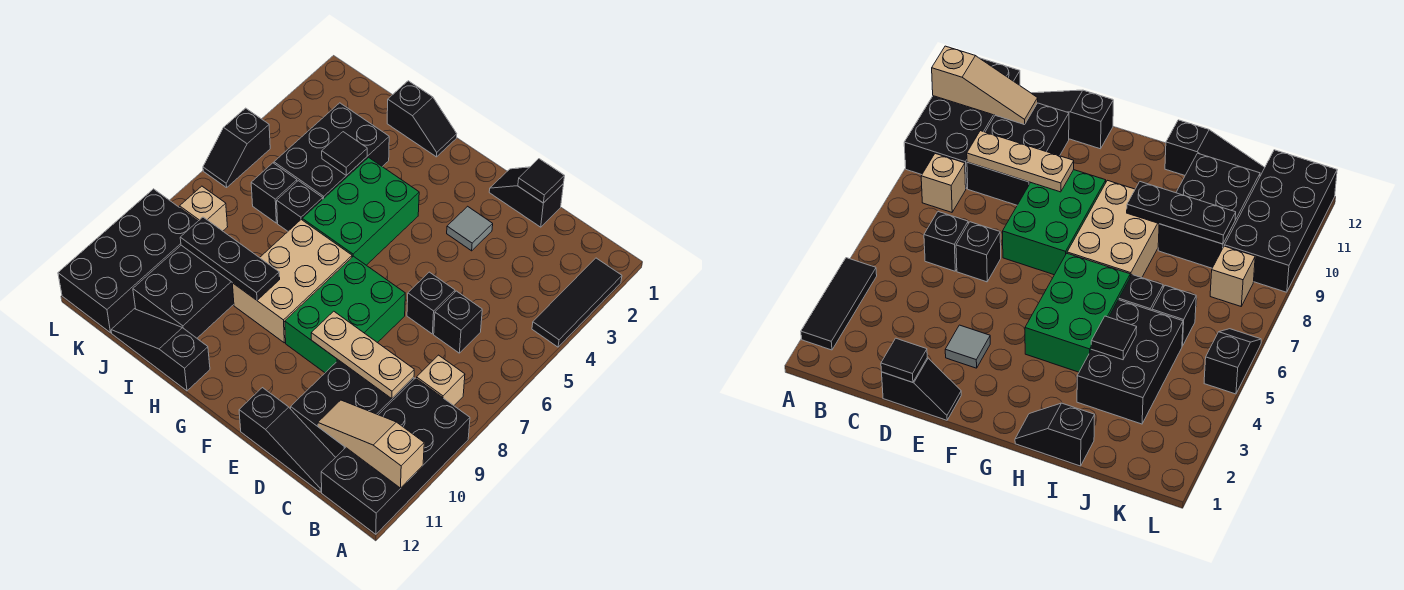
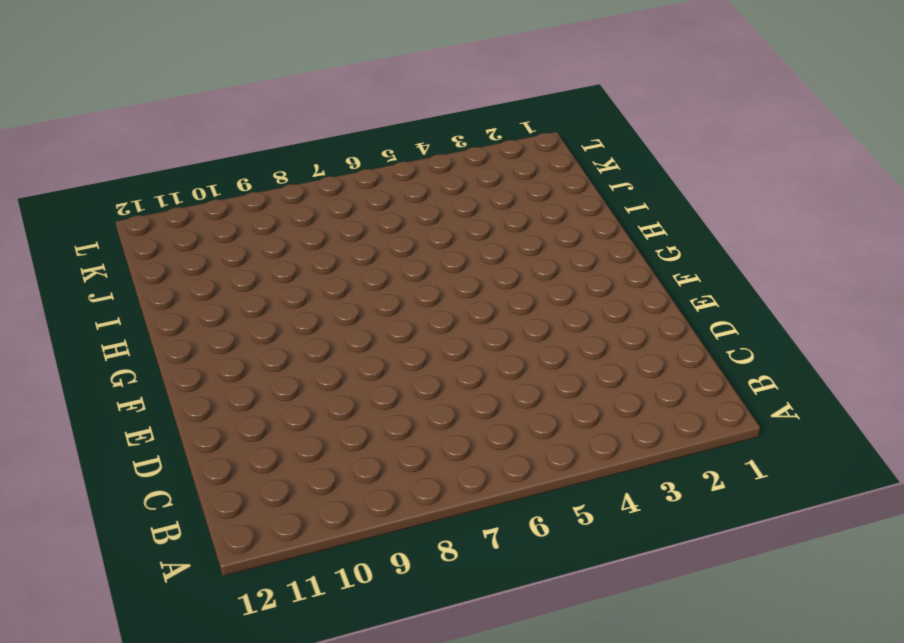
none -> black 1x3 tile [532,258,622,347]
none -> black 2x4 brick [321,378,470,534]
none -> tan 1x1 brick [416,355,465,405]

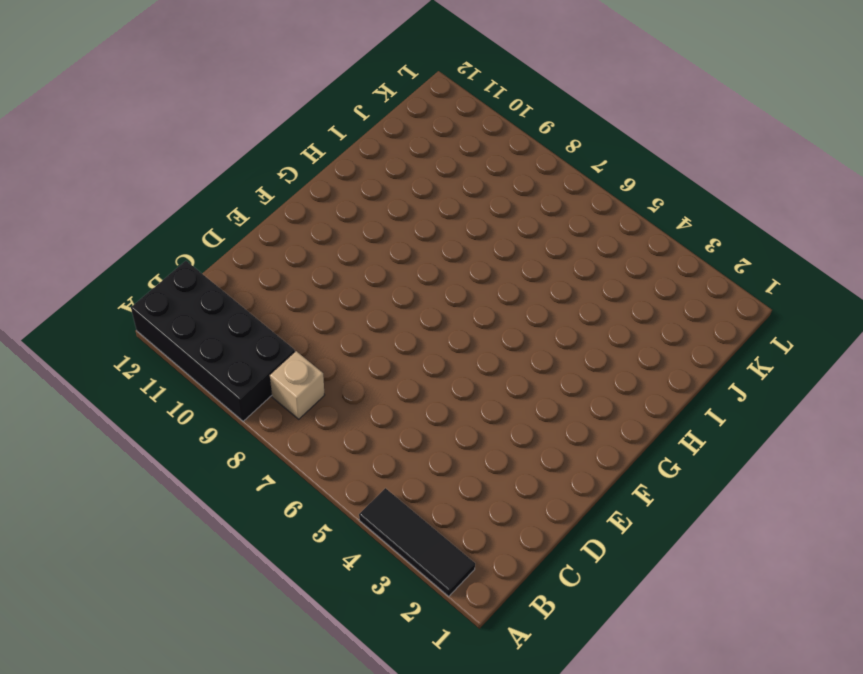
none -> black 1x1 brick [434,291,482,353]
none -> black 2x3 brick [291,360,414,457]
none -> black 1x3 slope [239,388,336,492]

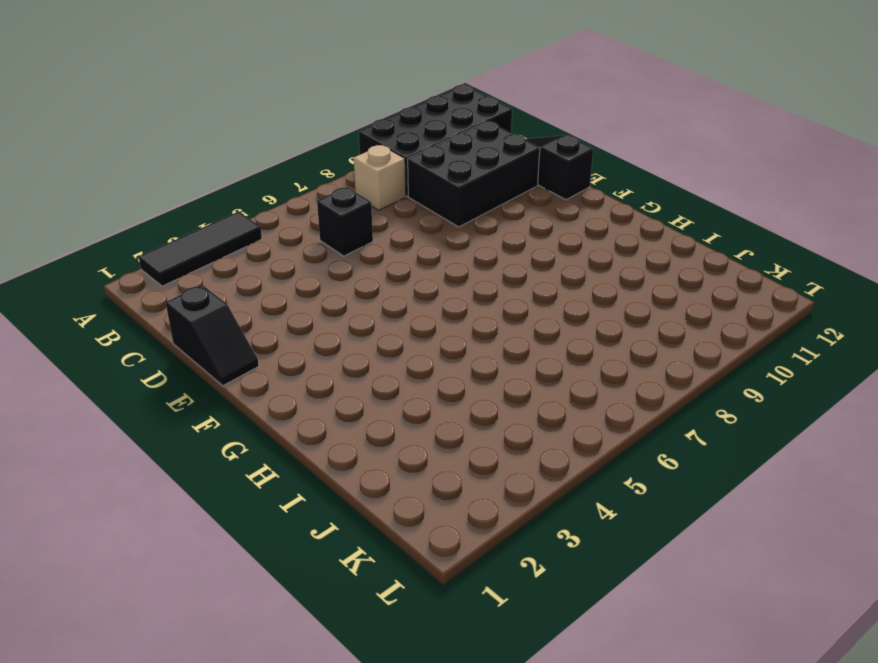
none -> black 1x1 brick [407,272,455,334]
none -> grey 1x1 tile [447,206,493,251]
none -> green 2x3 brick [285,256,405,373]

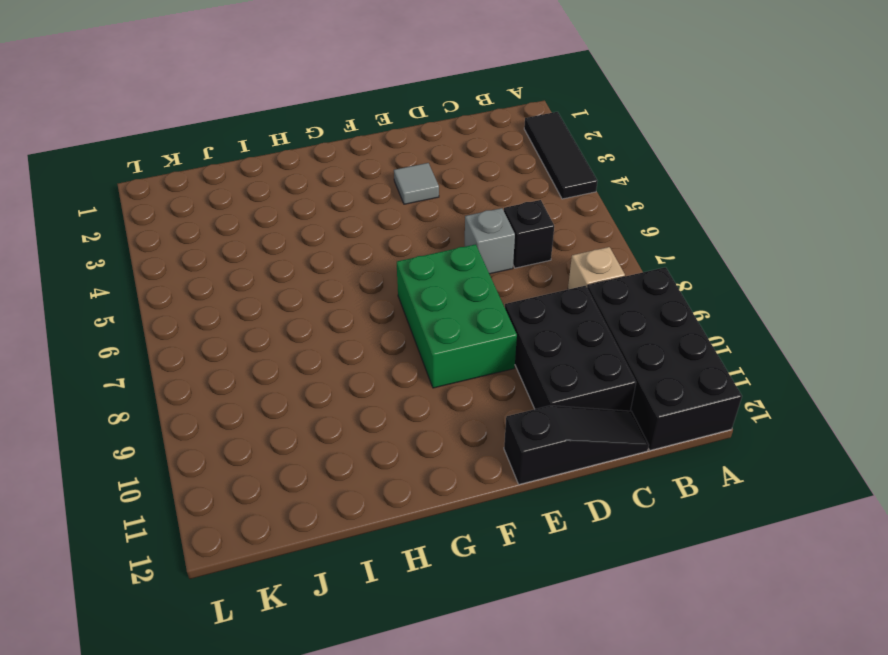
grey 1x1 brick [465,208,515,274] -> black 1x1 brick [407,272,455,334]
none -> black 1x2 slope [489,167,563,227]
none -> green 2x3 brick [302,157,419,265]
none -> tan 2x3 brick [232,220,352,343]

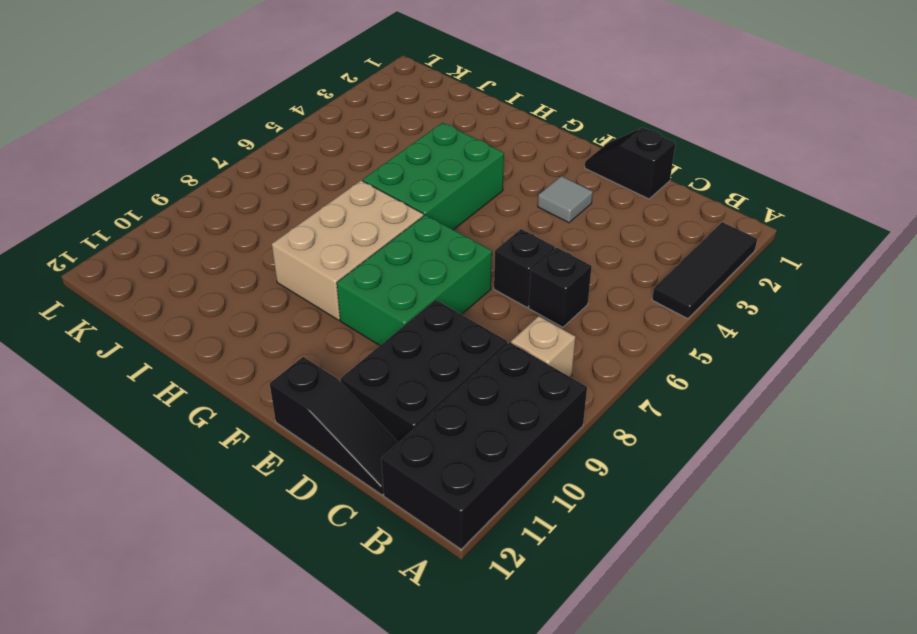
none -> black 1x2 slope [387,81,457,157]
none -> black 1x3 slope [111,309,210,391]
none -> black 2x3 brick [274,103,389,199]

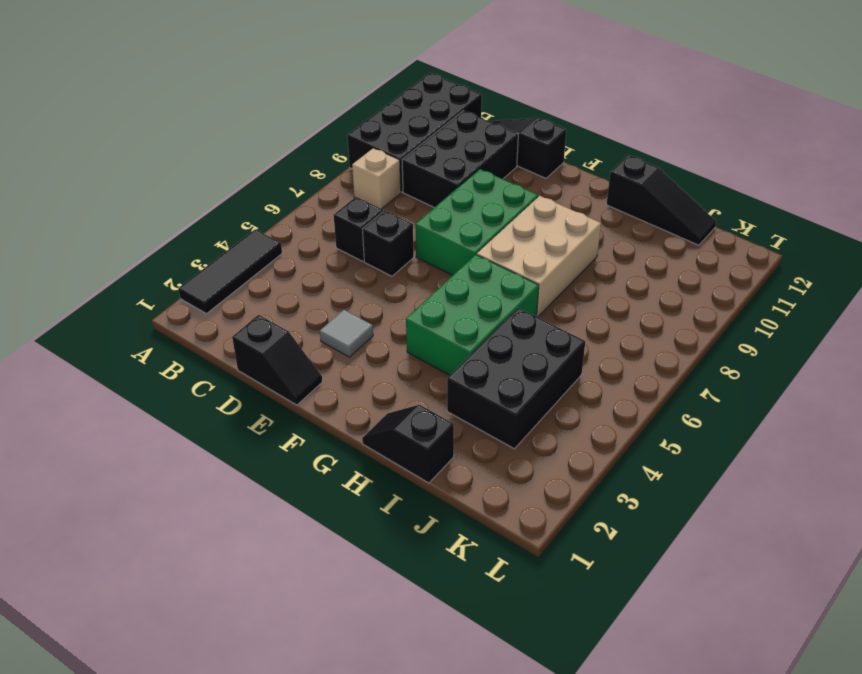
none -> black 1x1 brick [277,181,323,231]
none -> black 2x3 brick [133,245,234,338]
none -> black 1x1 brick [251,163,297,223]

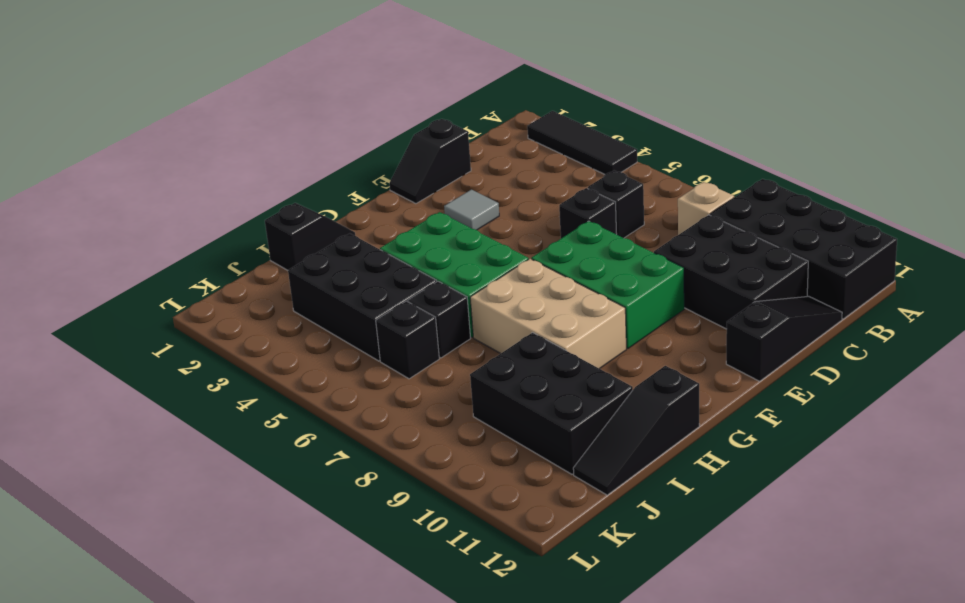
none -> tan 1x1 brick [180,186,228,231]
none -> black 2x4 brick [58,189,198,333]
none -> black 1x2 slope [203,108,270,188]

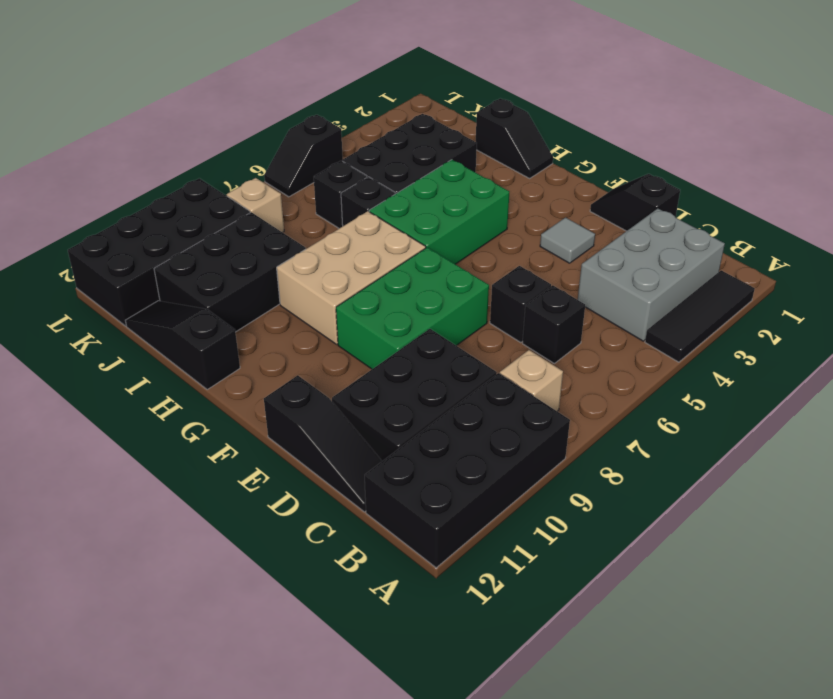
grey 2x3 brick [578,209,725,341] -> none
none -> tan 1x3 slope [318,400,424,488]
none -> tan 1x3 plate [311,311,414,399]
none -> black 1x1 tile [518,159,564,203]

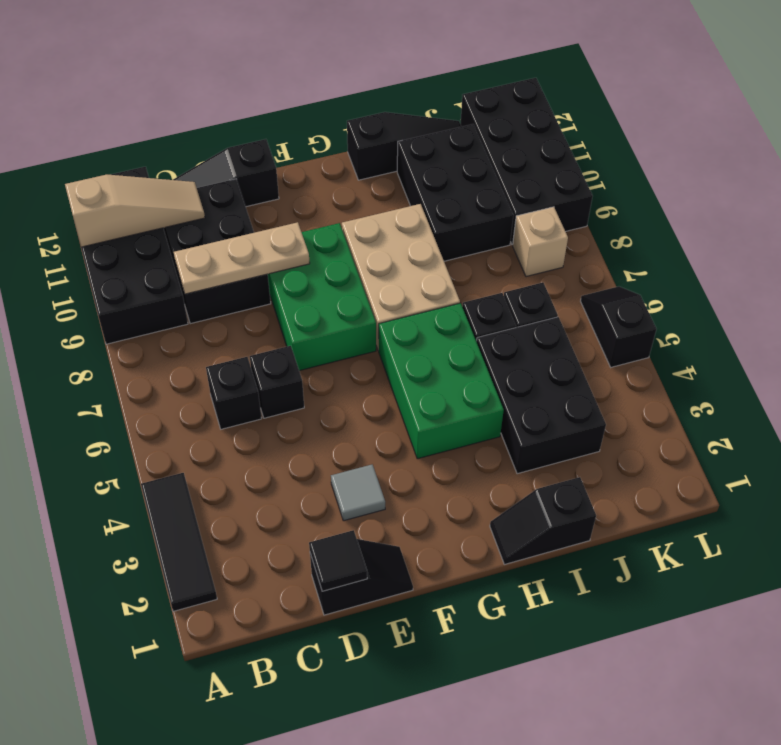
none -> tan 1x1 brick [416,355,465,405]
none -> black 1x3 plate [180,217,280,300]
none -> black 1x1 tile [322,132,367,175]

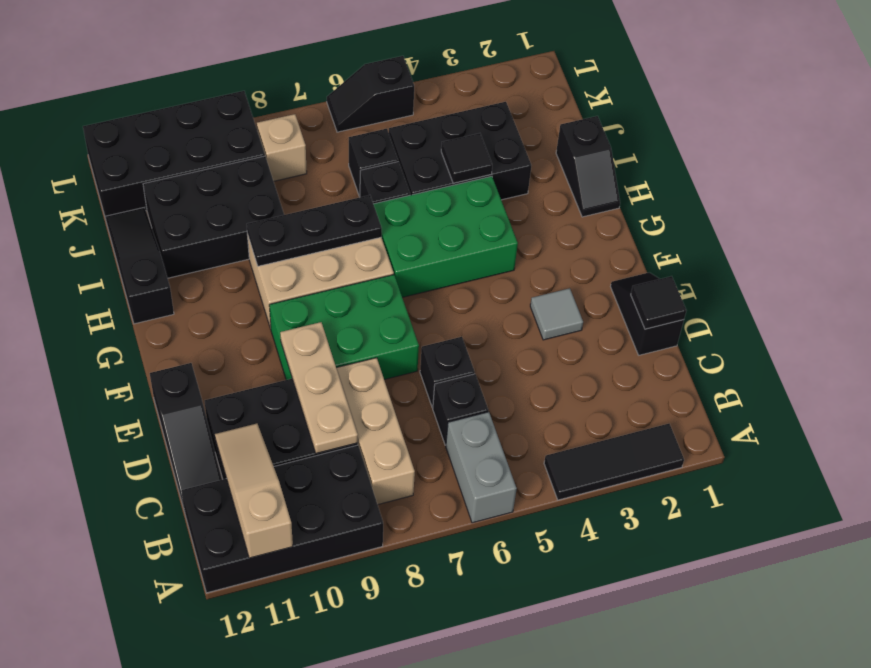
grey 1x2 brick [446,412,517,523] -> none
tan 1x3 brick [336,358,415,505] -> tan 1x1 brick [416,355,465,405]
black 1x3 plate [247,195,382,266] -> black 1x3 plate turned to [180,217,280,300]

